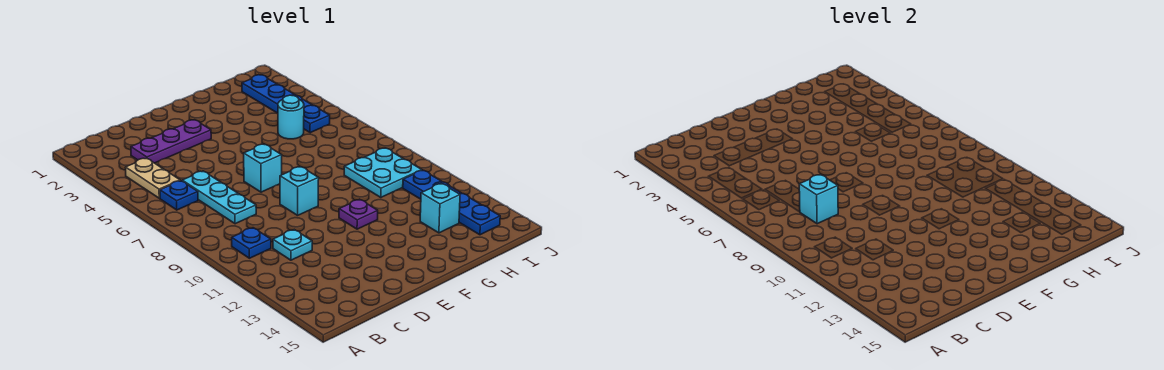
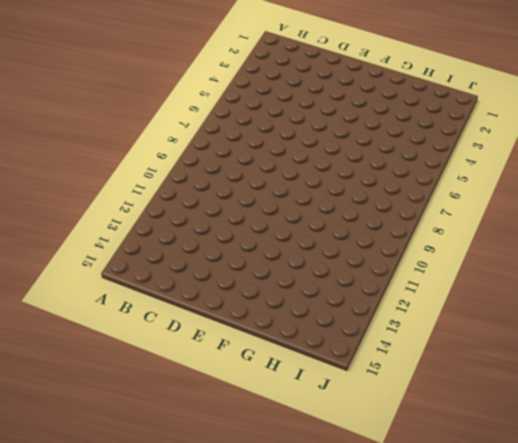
none -> tan 1x2 plate [125,158,180,198]
none -> blue 1x1 plate [160,181,198,210]
none -> blue 1x1 plate [232,228,271,258]

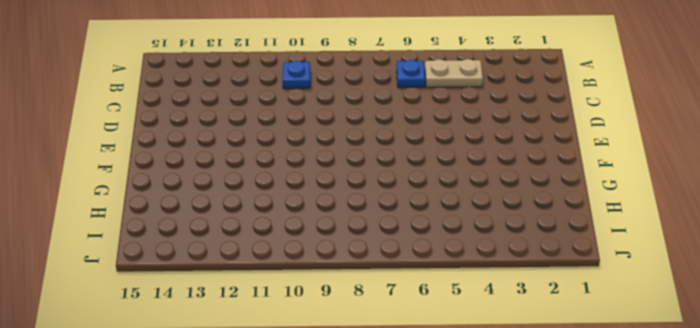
none -> purple 1x3 plate [131,120,211,163]
none -> cyan 1x3 plate [182,171,256,224]
none -> cyan 1x1 plate [273,230,312,260]

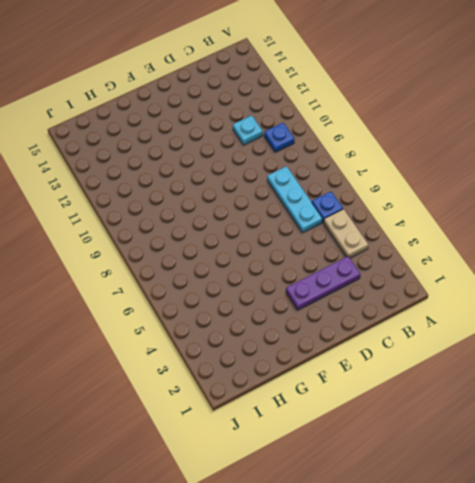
none -> cyan 1x1 brick [244,144,282,192]
none -> cyan 1x1 brick [280,167,319,215]
none -> purple 1x1 plate [339,199,378,229]

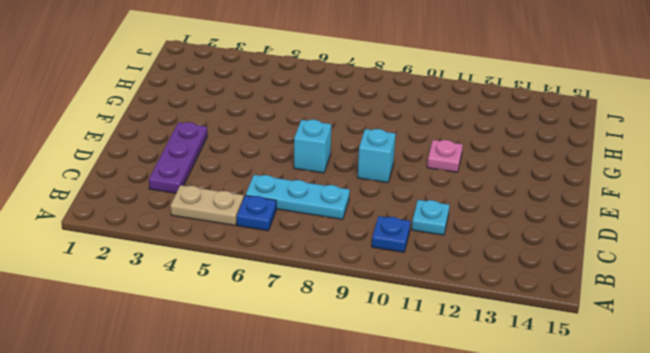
pink 1x1 plate [427,140,463,172] -> purple 1x1 plate [339,199,378,229]
none -> cyan 1x1 round brick [278,95,304,139]
none -> cyan 2x2 plate [344,148,422,198]
none -> cyan 1x1 brick [420,183,460,233]

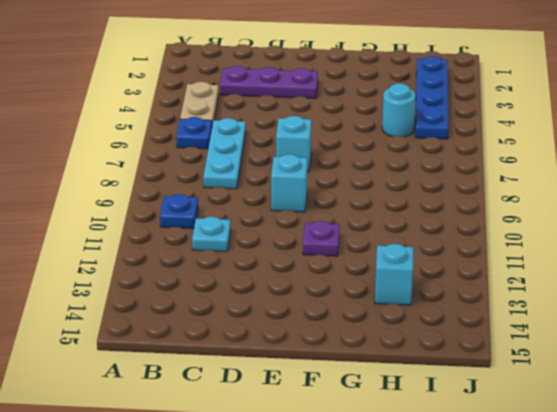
none -> cyan 2x2 plate [344,148,422,198]
none -> blue 1x4 plate [403,170,500,235]
none -> cyan 1x1 brick [799,175,838,224]

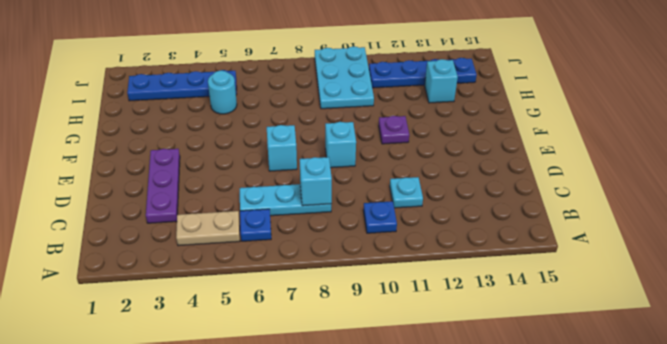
cyan 2x3 plate [315,46,374,109] -> cyan 2x2 plate [344,148,422,198]

